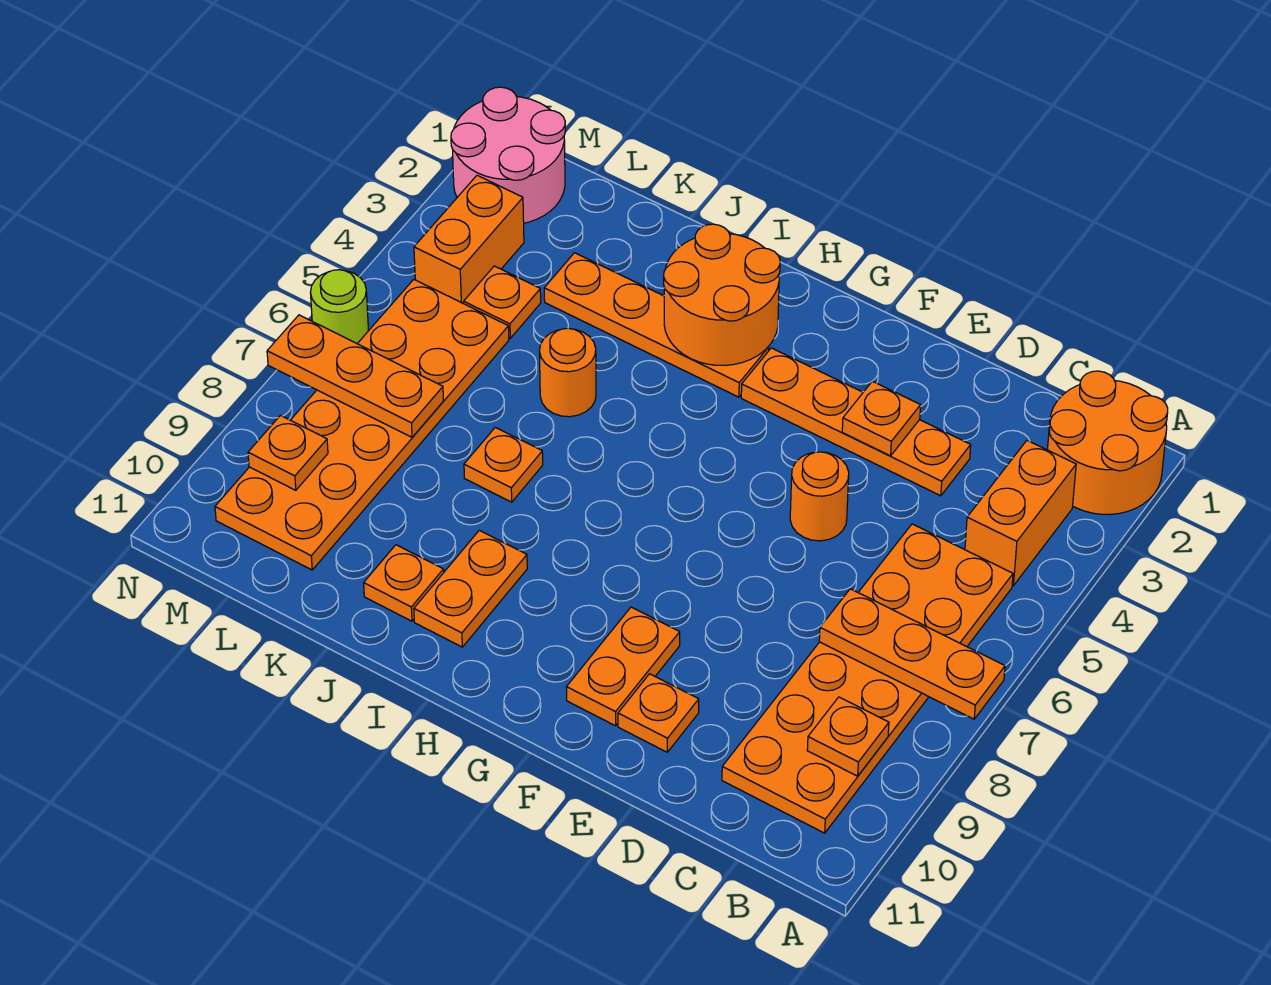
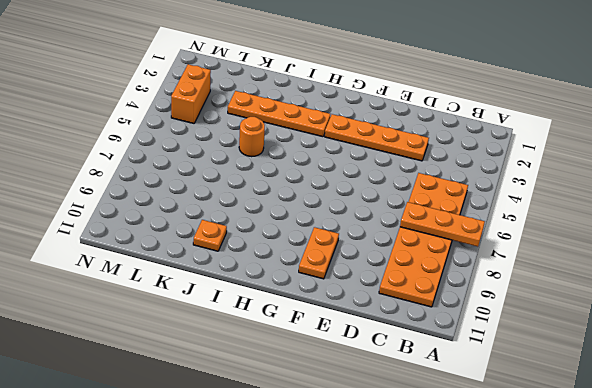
none -> orange 2x2 round brick [1047,371,1168,515]
none -> orange 1x2 brick [965,440,1076,586]
none -> orange 1x1 round brick [790,452,849,541]

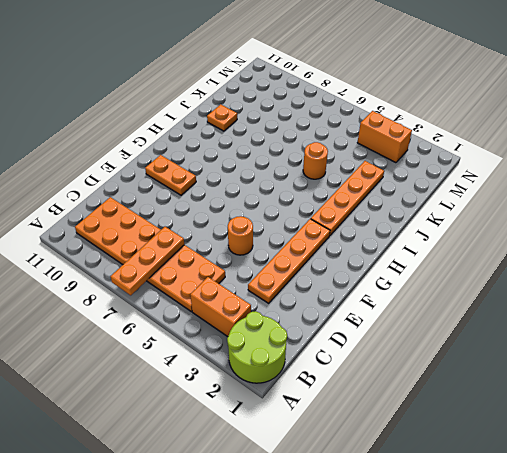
lime 2x2 round brick [227,311,287,383] -> orange 2x2 round brick [1047,371,1168,515]
none -> orange 1x1 plate [618,674,699,752]
none -> orange 1x2 plate [414,530,527,647]
none -> orange 1x1 plate [464,427,543,502]

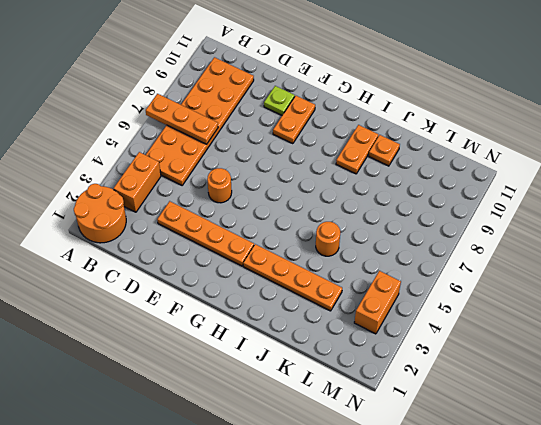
lime 1x1 plate [264,86,295,115] -> orange 1x1 plate [618,674,699,752]
none -> orange 1x1 plate [464,427,543,502]
none -> orange 1x1 plate [464,266,541,338]
none -> orange 2x6 plate [215,280,509,570]

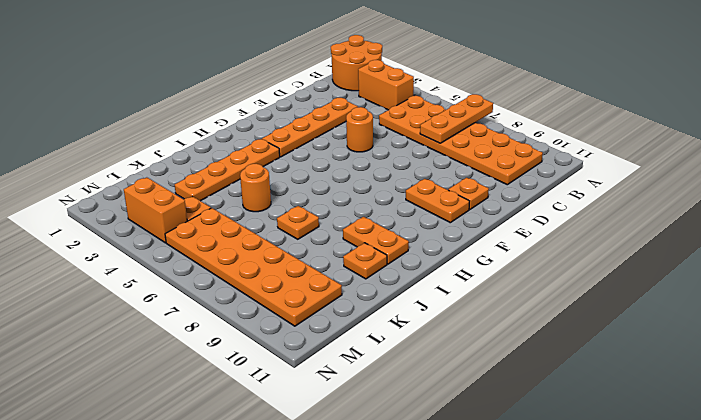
none -> pink 2x2 round brick [451,87,565,223]
none -> lime 1x1 round brick [310,270,369,343]
none -> orange 1x1 plate [807,697,889,776]

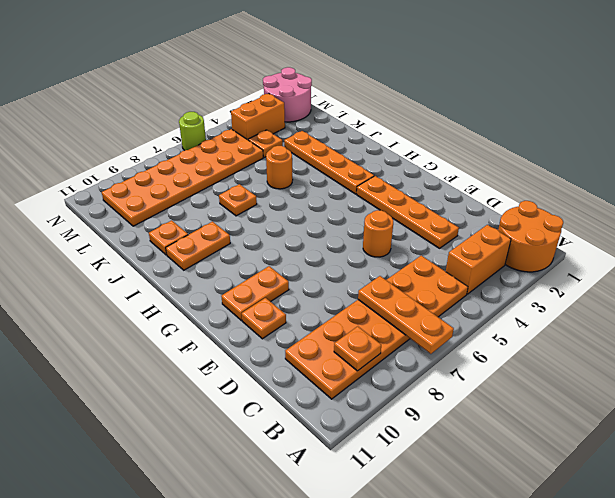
none -> orange 1x1 plate [842,381,921,456]
none -> orange 2x2 round brick [664,224,780,365]
none -> orange 1x3 plate [267,315,444,437]

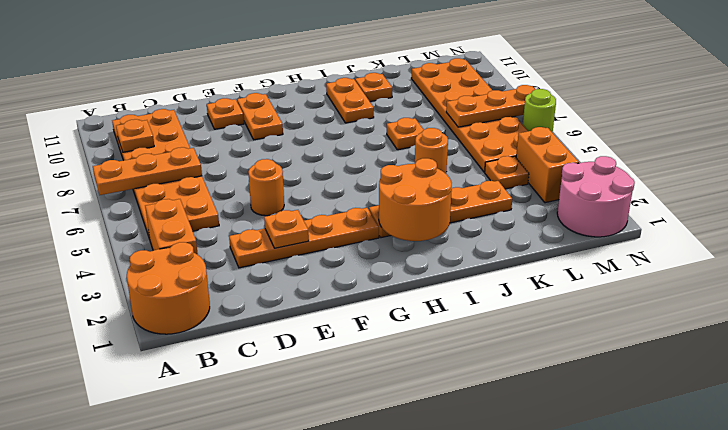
none -> orange 1x1 plate [248,415,328,490]

